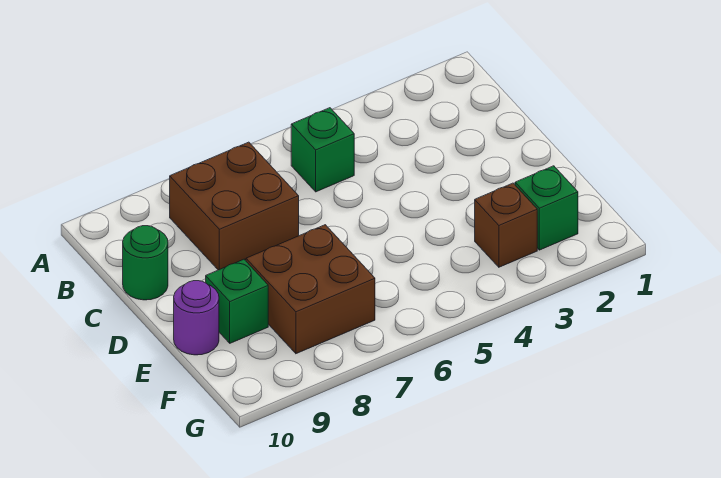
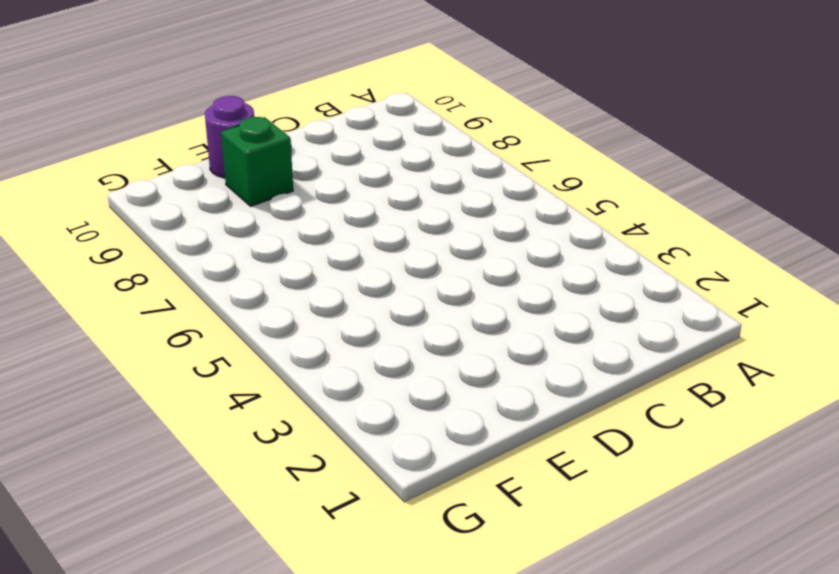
none -> green 1x1 brick [291,108,354,192]
none -> brown 2x2 brick [170,142,299,270]

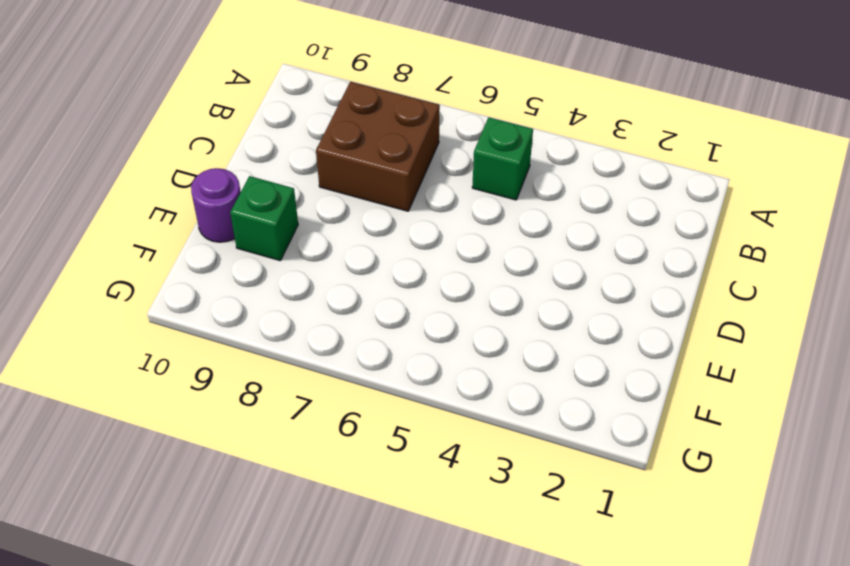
none -> green 1x1 round brick [123,226,168,300]
none -> brown 2x2 brick [246,225,375,354]

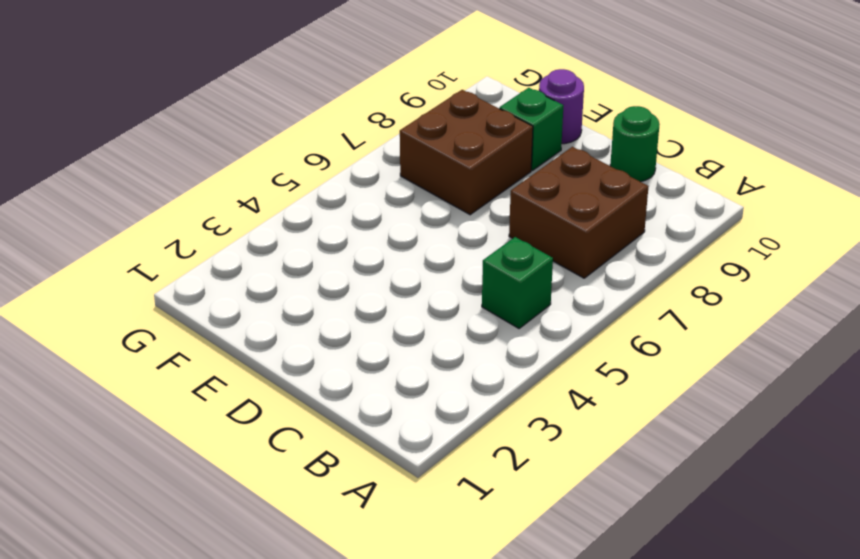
none -> green 1x1 brick [515,166,578,250]
none -> brown 1x1 brick [475,183,537,267]

